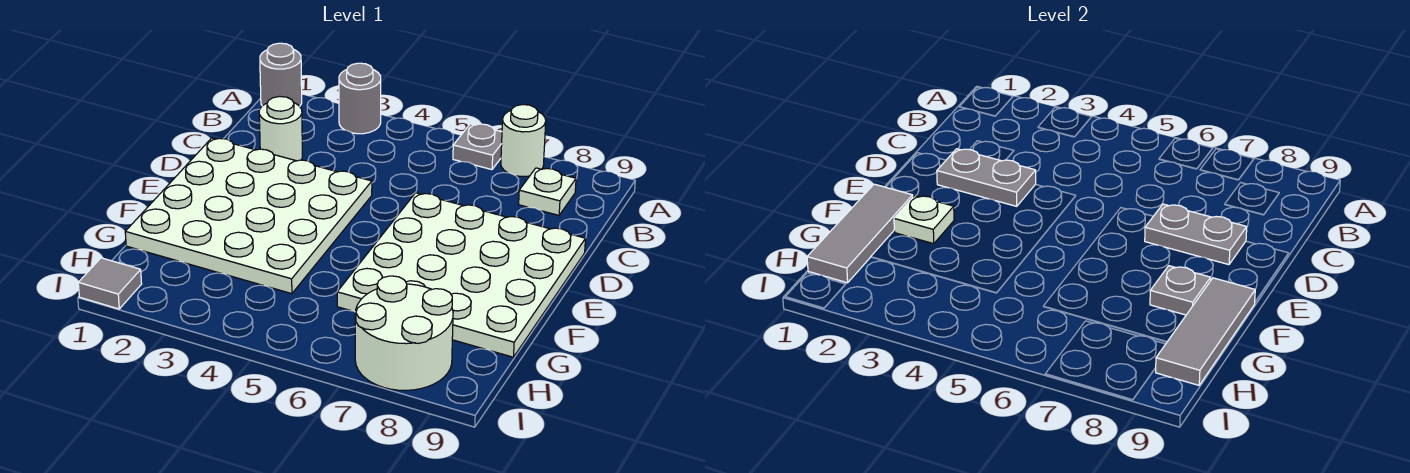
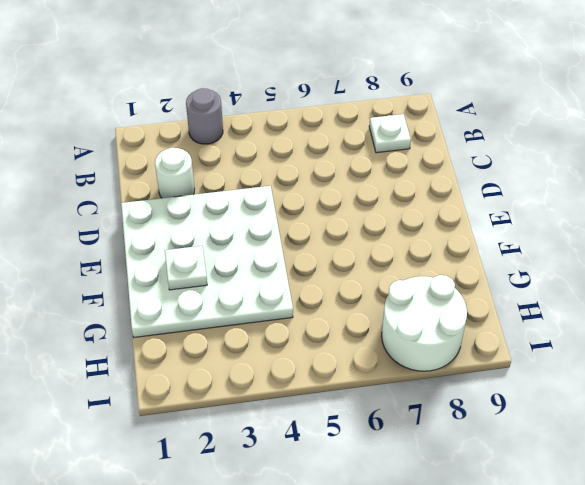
none -> grey 1x1 round brick [260,43,302,106]
none -> grey 1x1 plate [453,124,502,170]
none -> white 1x1 round brick [501,105,546,177]

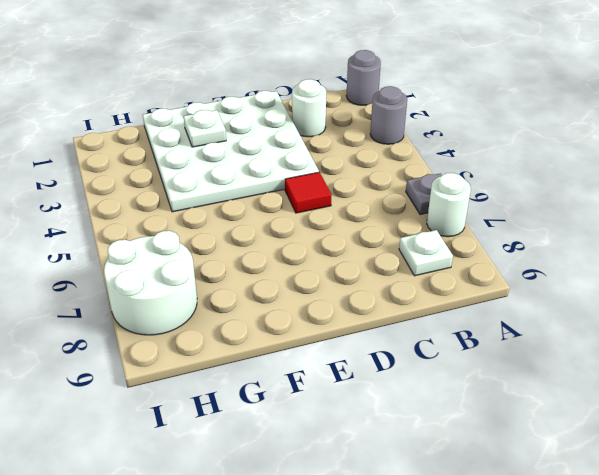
red 1x1 tile [285,172,331,213] -> none
none -> white 4x4 plate [337,193,585,357]
none -> grey 1x1 tile [78,258,142,309]
none -> grey 1x2 plate [937,149,1036,206]

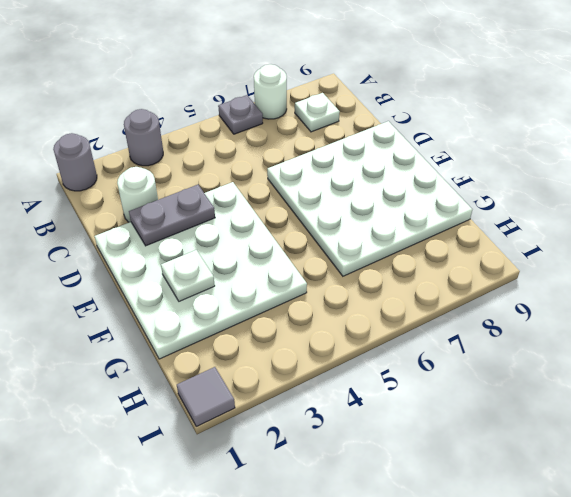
none -> white 2x2 round brick [355,276,453,390]
none -> grey 1x2 plate [1145,204,1247,265]
none -> grey 1x3 tile [807,184,913,283]

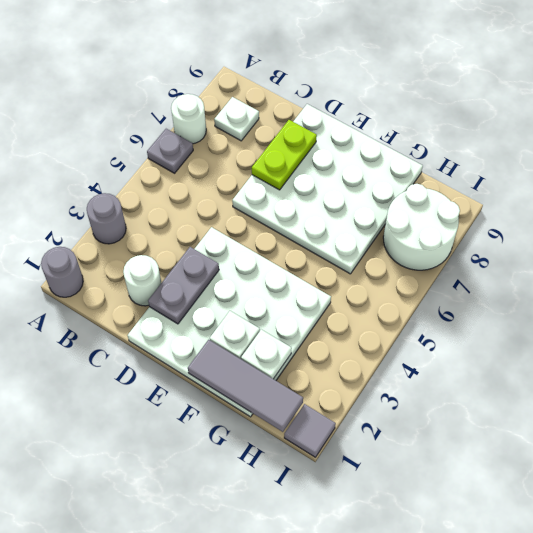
lime 1x2 plate [252,120,317,190] -> grey 1x2 plate [1145,204,1247,265]
white 1x1 plate [241,330,292,379] -> none
none -> grey 1x1 plate [1150,266,1211,315]
none -> grey 1x3 tile [1156,278,1255,385]

